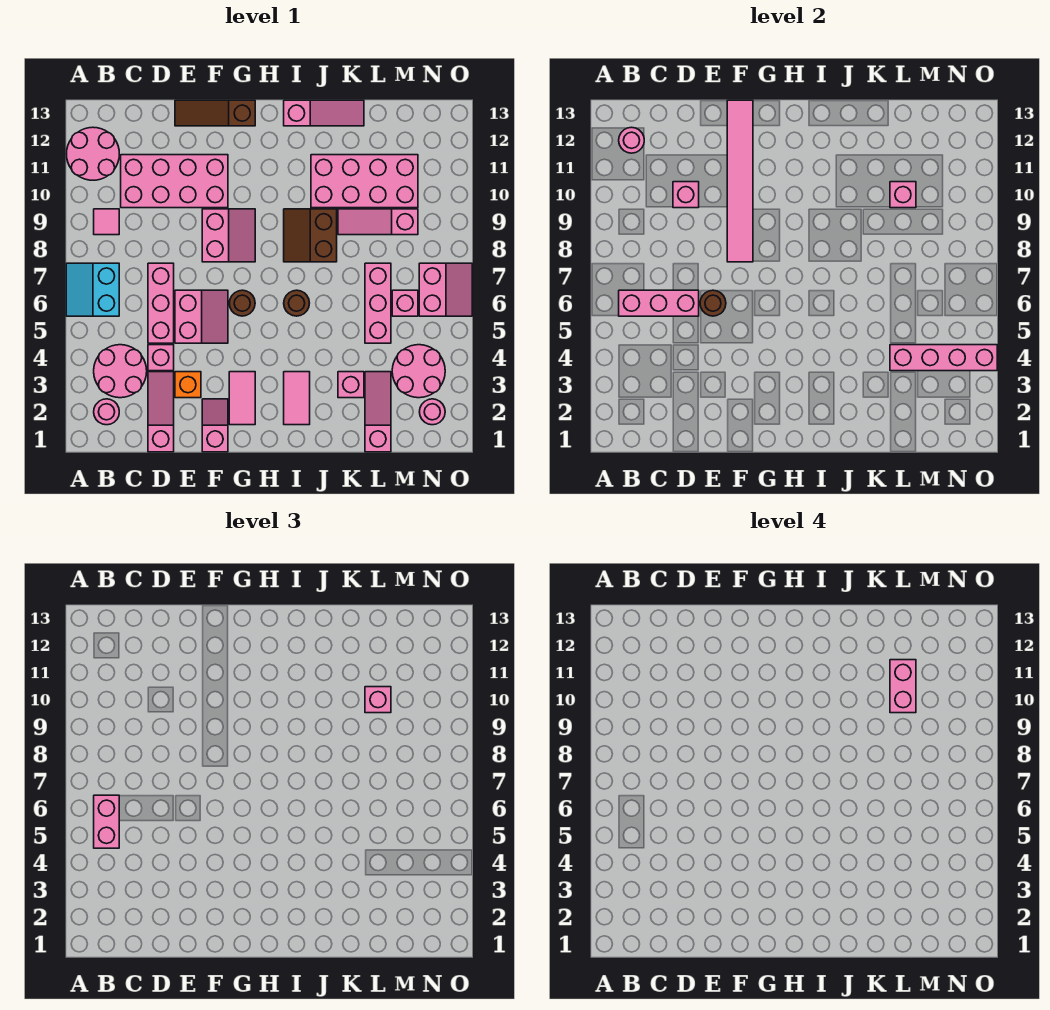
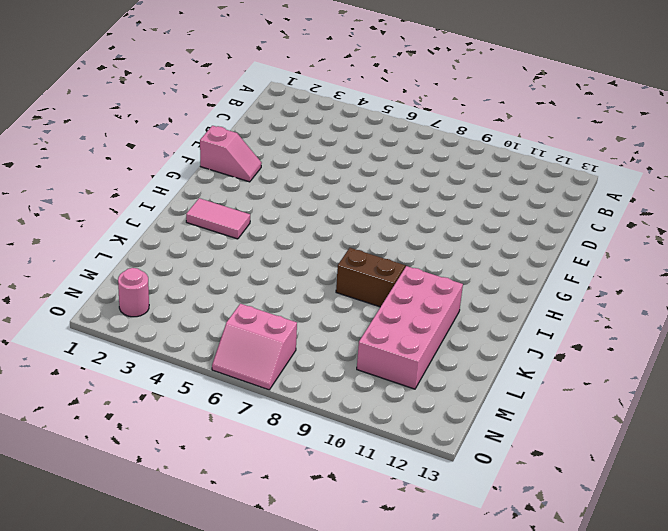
none -> cyan 2x2 slope [66,263,119,316]
none -> pink 2x2 round brick [67,127,119,180]
none -> pink 1x1 round brick [94,399,119,425]
none -> pink 2x2 round brick [94,345,147,398]

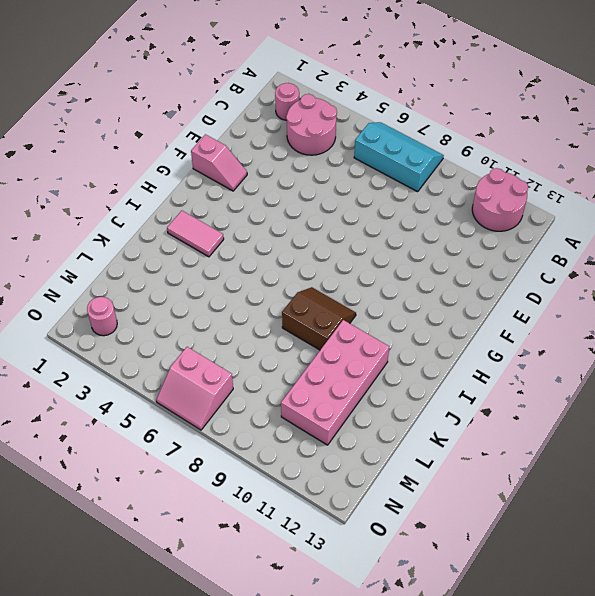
cyan 2x3 slope [354,122,444,192] -> cyan 2x2 slope [66,263,119,316]
none -> pink 1x1 tile [94,209,119,235]
none -> pink 2x4 brick [121,155,228,208]
none -> pink 1x3 slope [148,372,174,452]
none -> pink 1x1 brick [148,345,174,371]

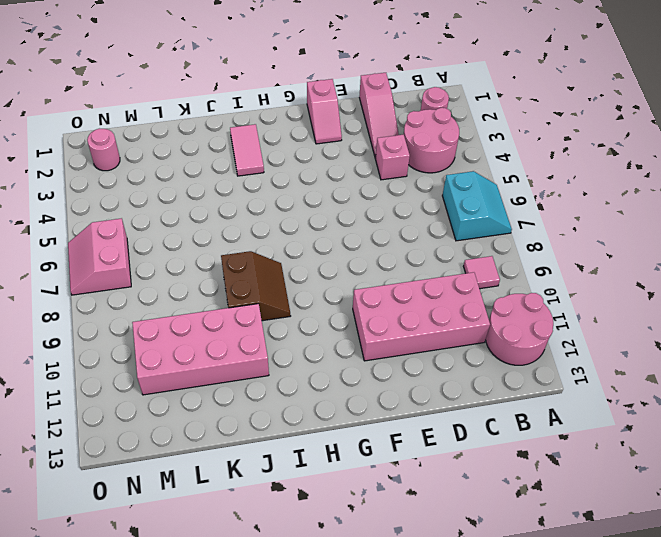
none -> pink 1x3 brick [148,263,174,343]
none -> orange 1x1 brick [175,372,201,398]
none -> pink 2x2 slope [175,290,228,343]
none -> brown 1x3 slope [175,100,255,126]

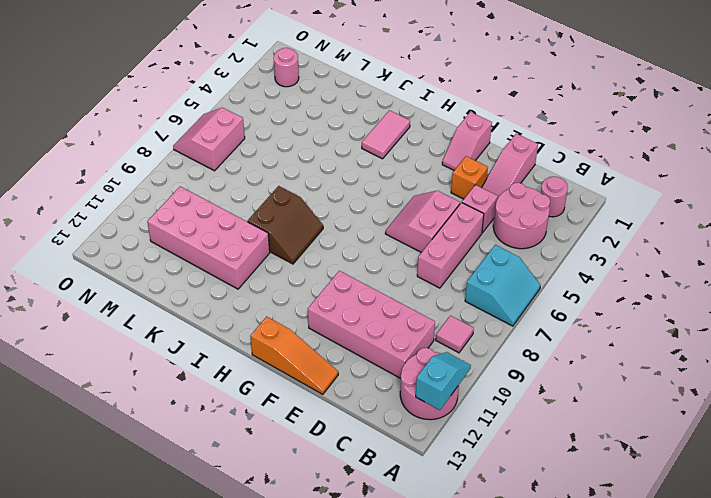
cyan 1x2 slope [416,352,471,410] -> none
orange 1x3 slope [250,316,338,394] -> brown 1x3 slope [175,100,255,126]
none -> pink 2x2 slope [202,209,255,262]
none -> pink 1x2 tile [229,372,255,425]
none -> brown 1x1 round brick [229,290,255,316]
none -> brown 1x1 round brick [284,290,309,316]

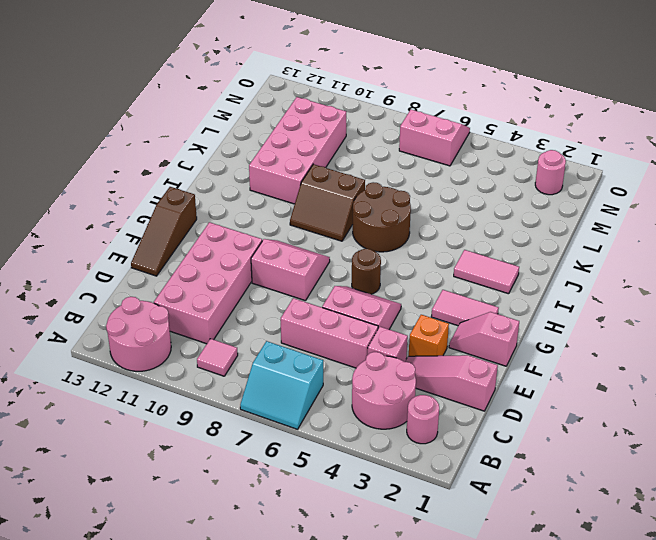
brown 2x2 round brick [353,182,411,252] -> brown 1x1 round brick [284,290,309,316]
none -> pink 1x3 slope [284,100,364,126]
none -> pink 1x1 brick [338,372,364,398]
none -> pink 1x3 slope [338,209,418,235]
none -> pink 1x3 slope [365,372,391,452]

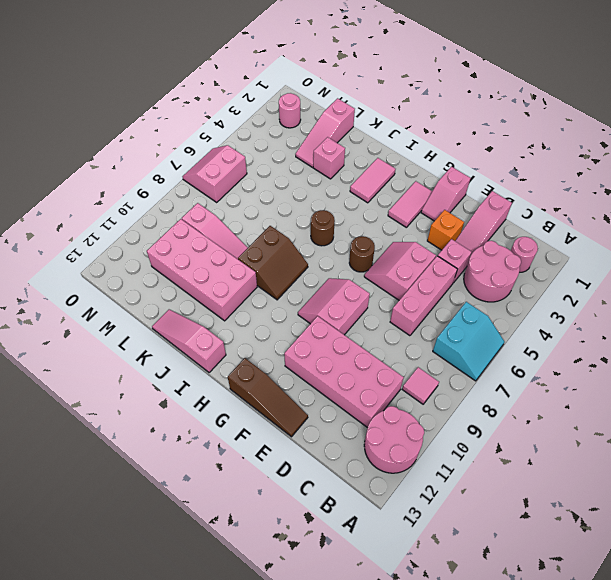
none -> pink 1x3 brick [365,263,391,343]
none -> pink 2x2 round brick [392,345,445,398]
none -> pink 1x1 brick [392,290,418,316]
none -> pink 1x3 brick [619,290,699,316]

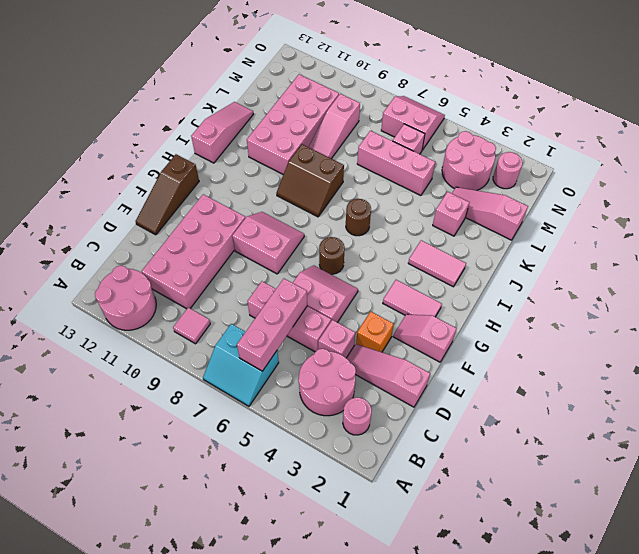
none -> pink 1x1 round brick [619,127,644,153]
none -> pink 1x1 brick [673,182,699,208]
none -> brown 1x1 round brick [700,290,726,316]
none -> pink 1x6 tile [727,100,753,262]

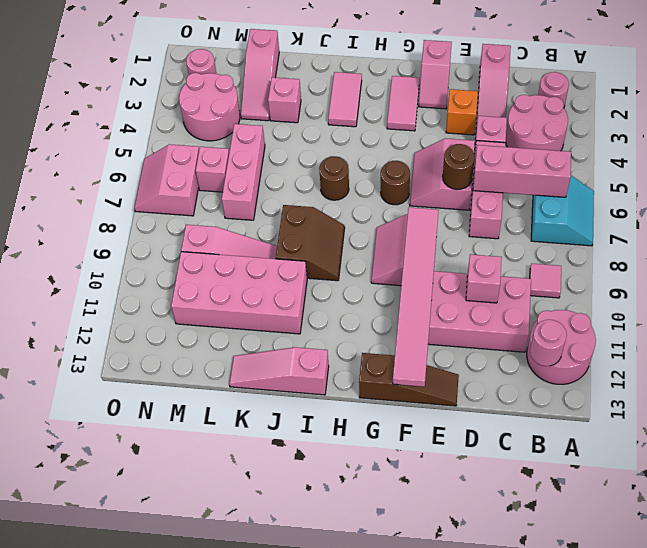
none -> pink 1x4 brick [890,345,997,371]
none -> pink 1x1 brick [890,182,916,208]
none -> pink 1x2 brick [94,795,119,848]
none -> pink 1x1 brick [365,687,391,713]

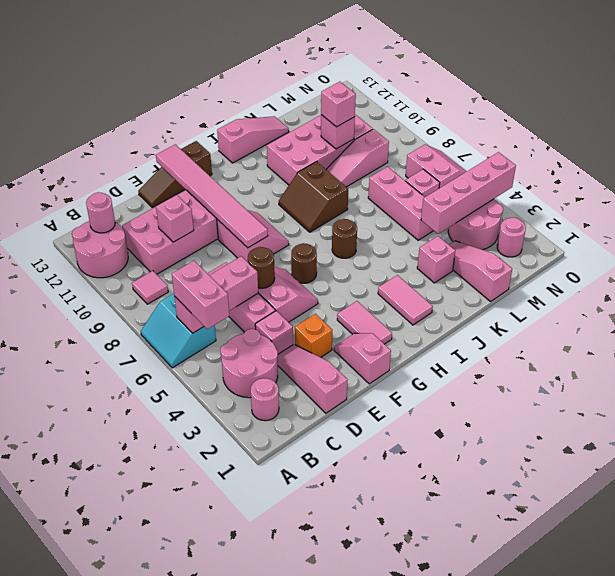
none -> pink 1x2 brick [890,660,916,713]

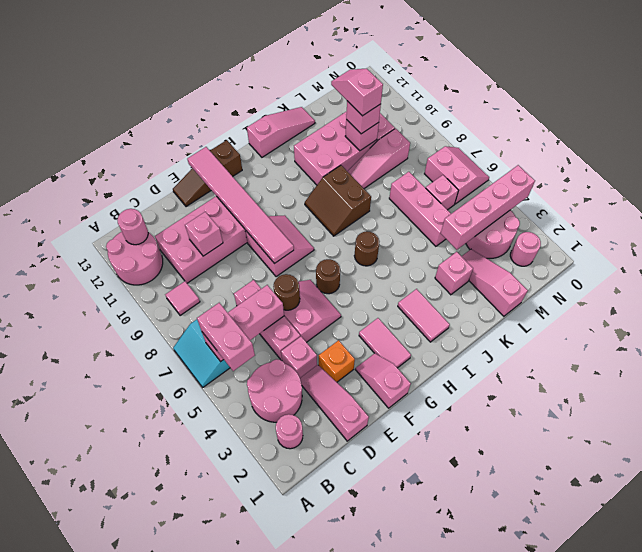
pink 1x2 slope [331,69,383,116] -> pink 1x2 brick [890,660,916,713]

